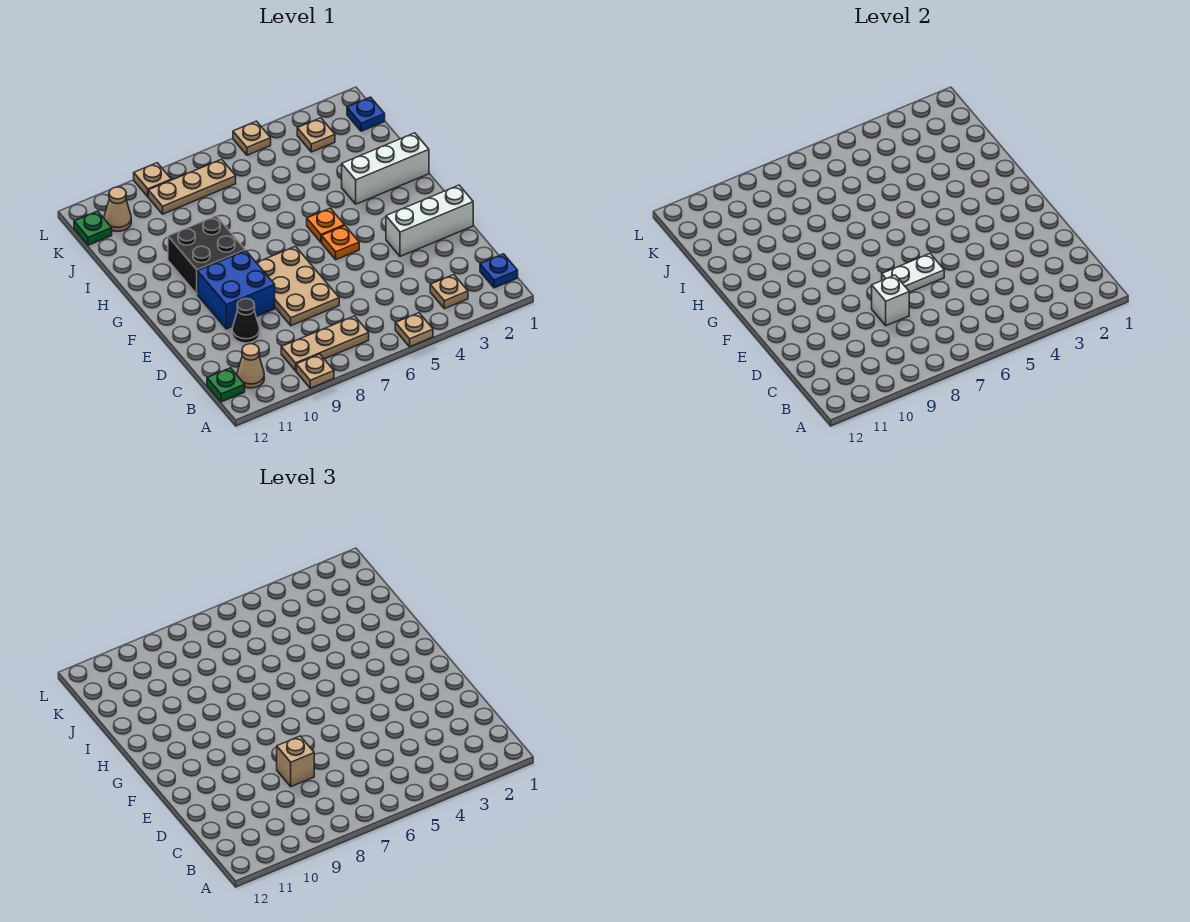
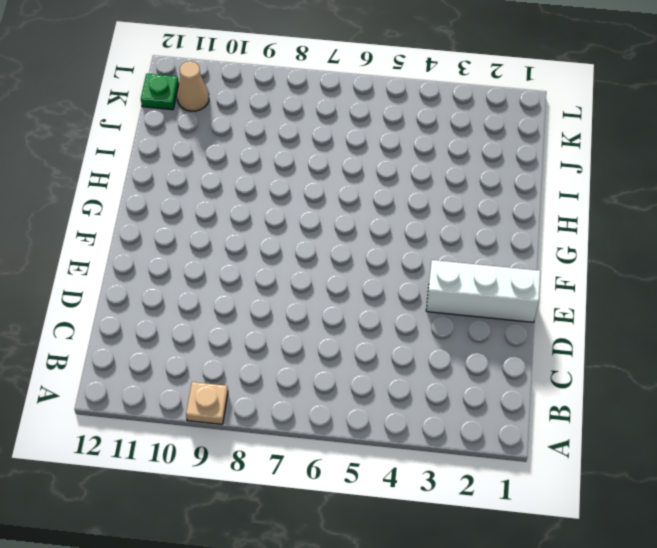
none -> tan 1x1 plate [395,313,433,347]
none -> blue 1x1 plate [480,254,518,288]
none -> tan 1x1 plate [430,275,468,309]

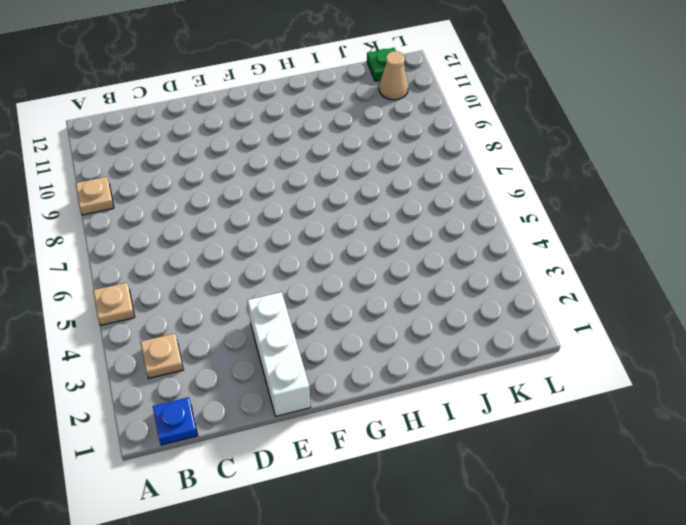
none -> tan 1x3 plate [281,316,369,371]
none -> tan 1x1 cone [237,344,264,388]
none -> green 1x1 plate [207,368,245,402]

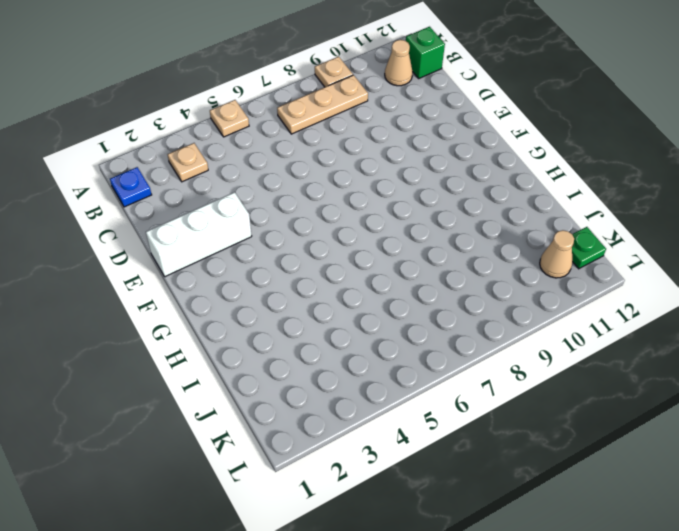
green 1x1 brick [406,27,445,78] -> green 1x1 plate [207,368,245,402]
none -> tan 2x3 plate [257,246,339,326]
none -> black 1x1 cone [232,299,260,343]
none -> blue 2x2 brick [198,251,275,329]

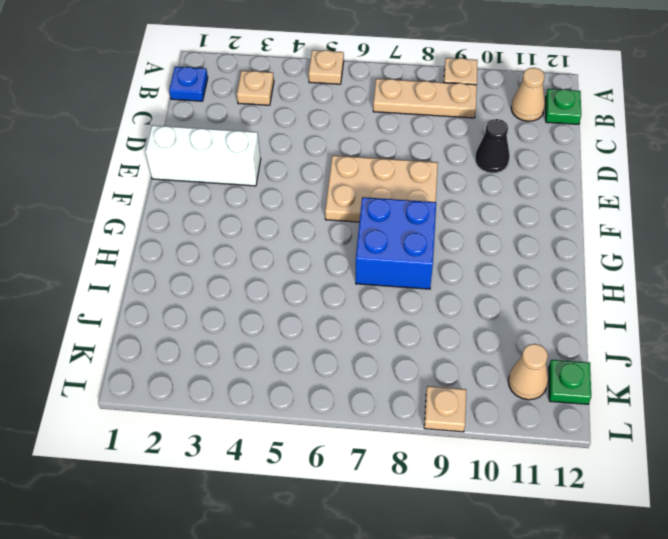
tan 2x3 plate [325,155,438,222] -> tan 2x3 plate turned to [257,246,339,326]
blue 2x2 brick [356,197,436,289] -> blue 2x2 brick moved to [198,251,275,329]
none -> orange 1x1 plate [322,226,359,260]
none -> orange 1x1 plate [307,208,344,242]
none -> black 2x2 brick [168,216,245,294]

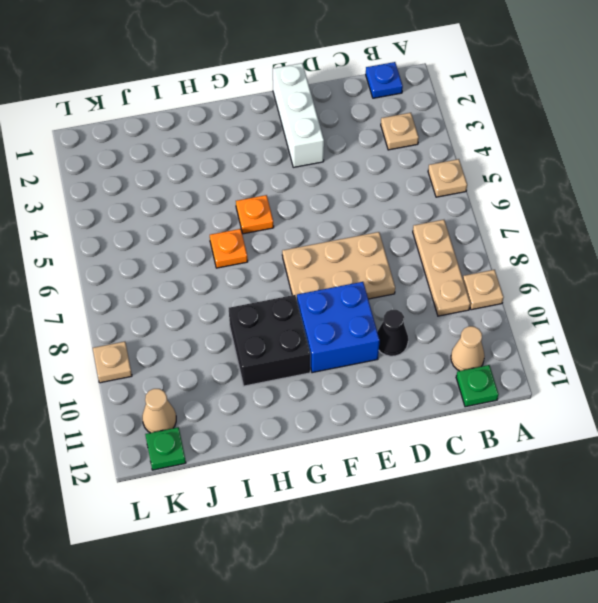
orange 1x1 plate [210,229,248,268] -> orange 1x1 plate moved to [322,226,359,260]
none -> white 1x3 brick [342,133,429,204]
none -> blue 1x1 plate [347,97,385,131]
none -> tan 1x1 plate [297,118,335,152]

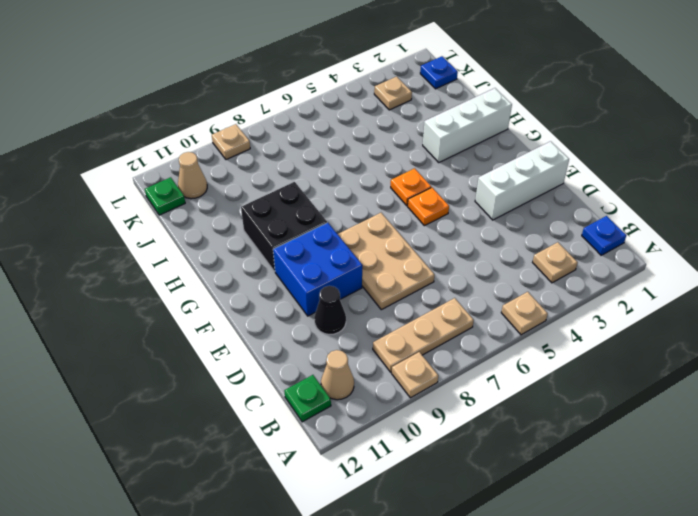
none -> tan 1x3 plate [148,159,236,214]
none -> tan 1x1 plate [233,121,271,155]
none -> white 1x1 brick [872,275,909,326]

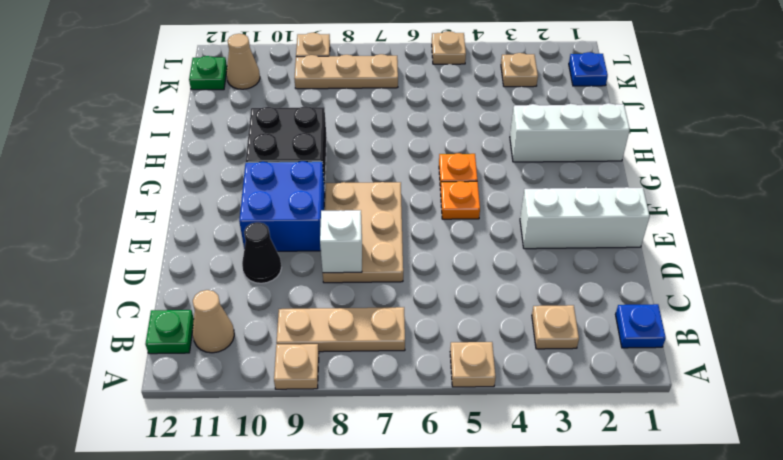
none -> white 1x2 plate [882,254,944,292]
none -> tan 1x1 brick [277,736,314,787]

